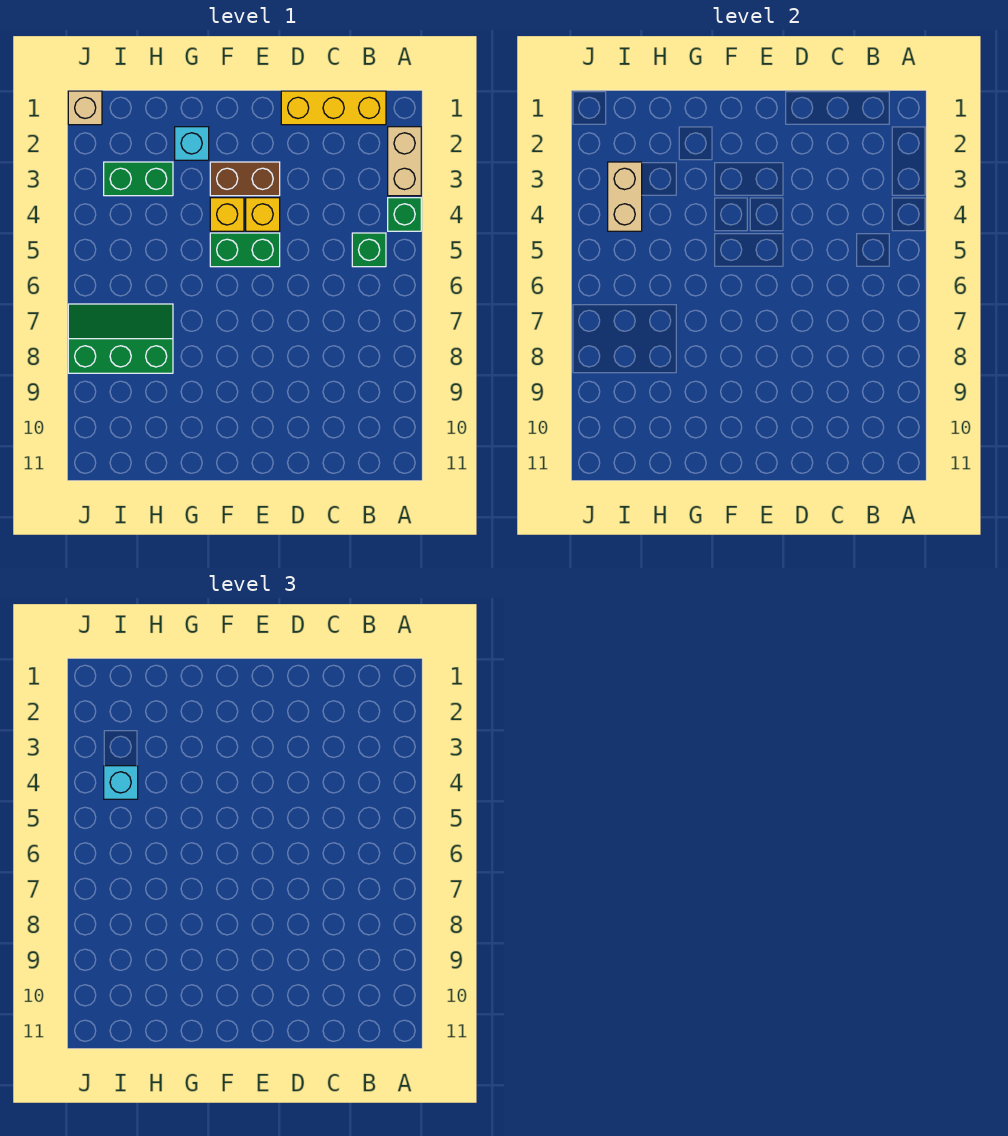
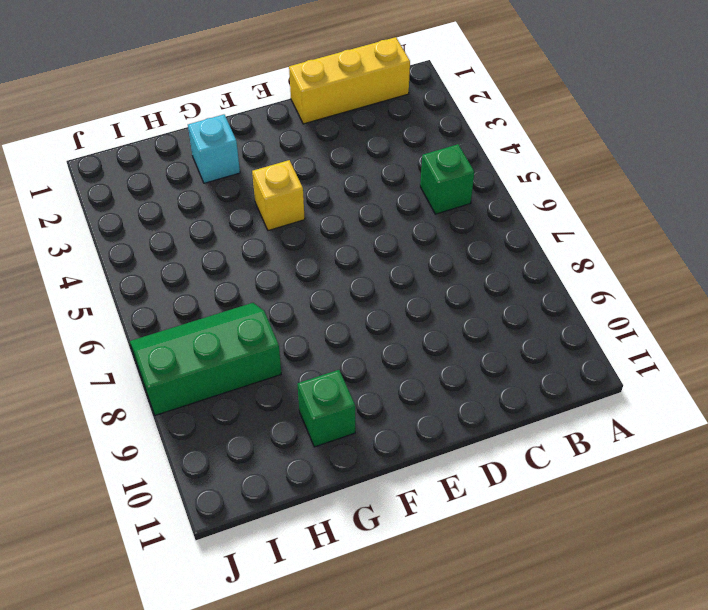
green 1x1 brick [297,370,355,447] -> green 1x1 brick moved to [388,198,421,231]
none -> tan 1x2 brick [388,127,421,196]
none -> brown 1x2 brick [210,162,280,196]
none -> yellow 1x1 brick [246,198,280,231]

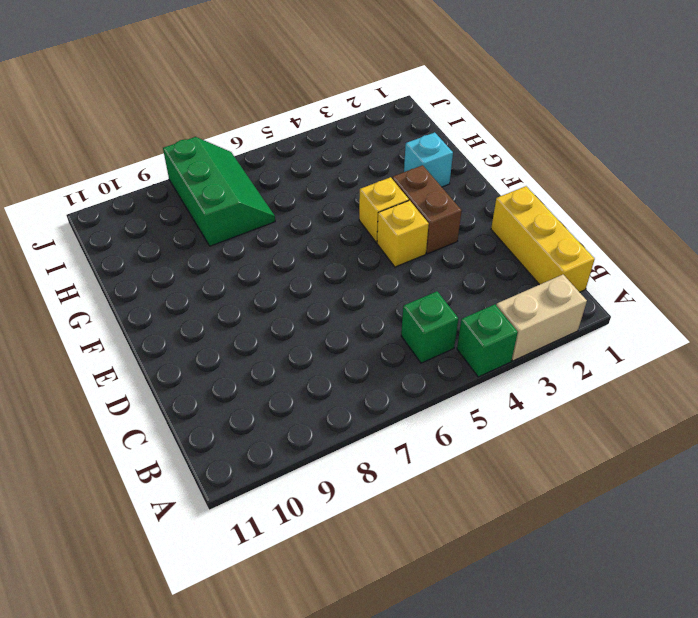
none -> green 1x2 brick [210,233,280,267]
none -> green 1x2 brick [104,162,173,196]
none -> tan 1x1 brick [68,91,102,125]

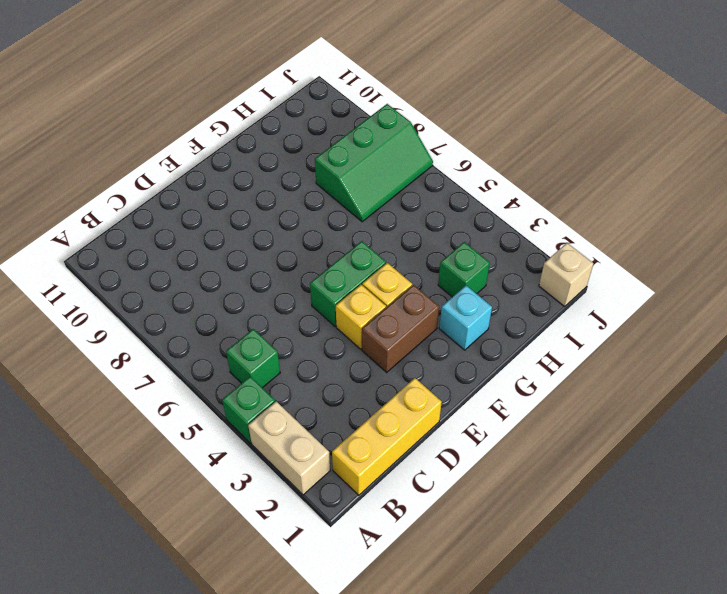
green 1x1 brick [438,242,490,297] -> green 1x2 brick [104,162,173,196]
none -> tan 1x2 brick [608,162,642,231]
none -> cyan 1x1 brick [104,766,138,799]

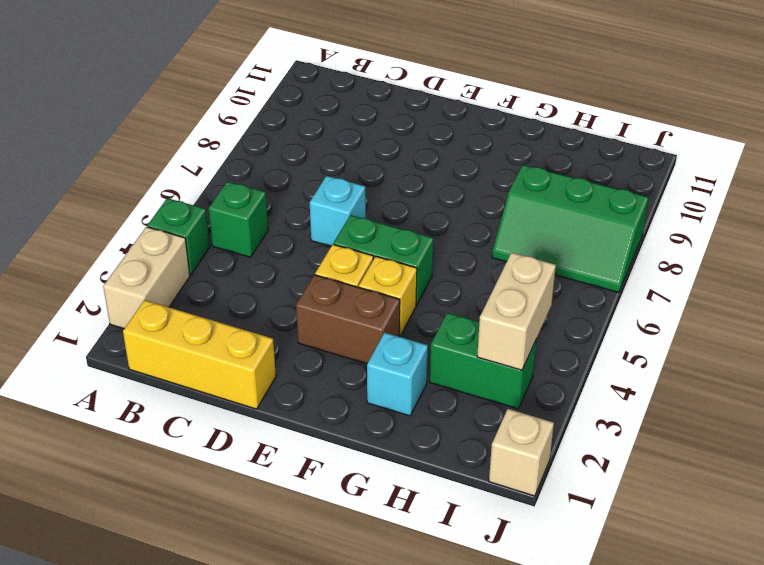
cyan 1x1 brick [310,176,366,246] -> cyan 1x1 brick moved to [104,766,138,799]

